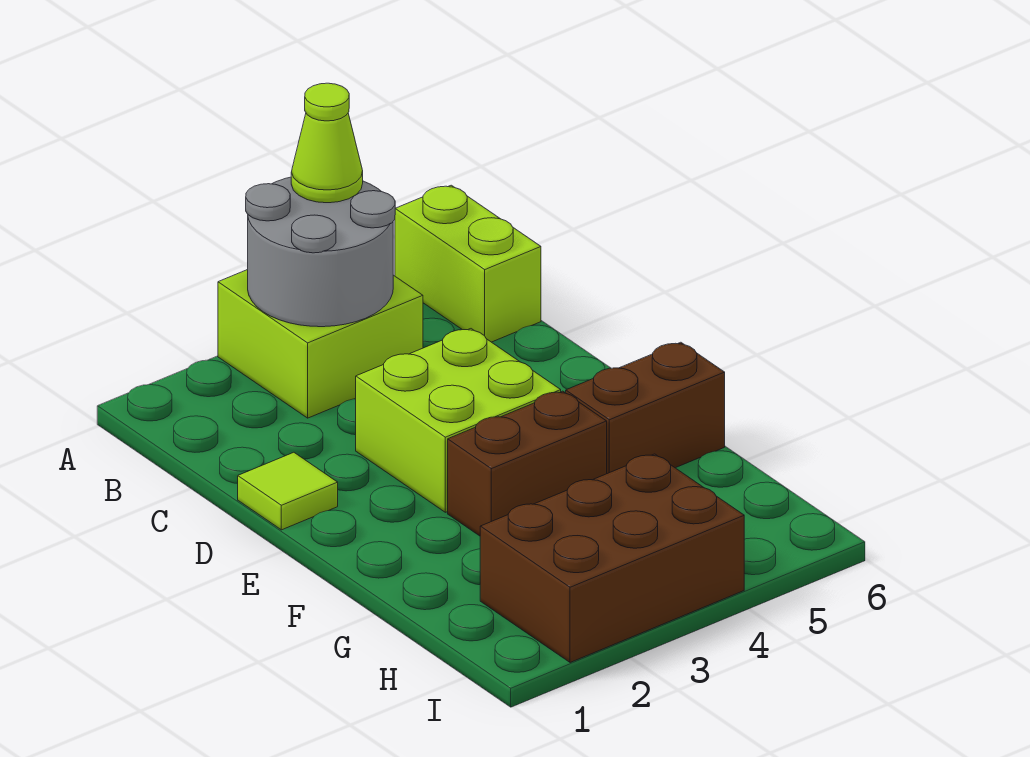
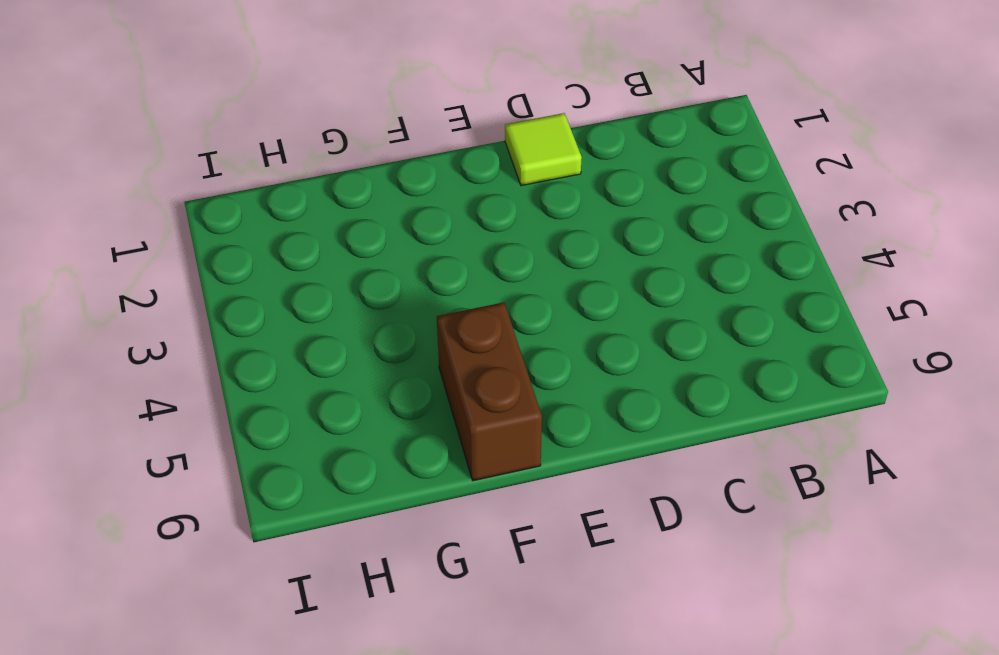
none -> lime 2x2 brick [218,270,423,418]
none -> lime 1x2 brick [395,185,541,342]

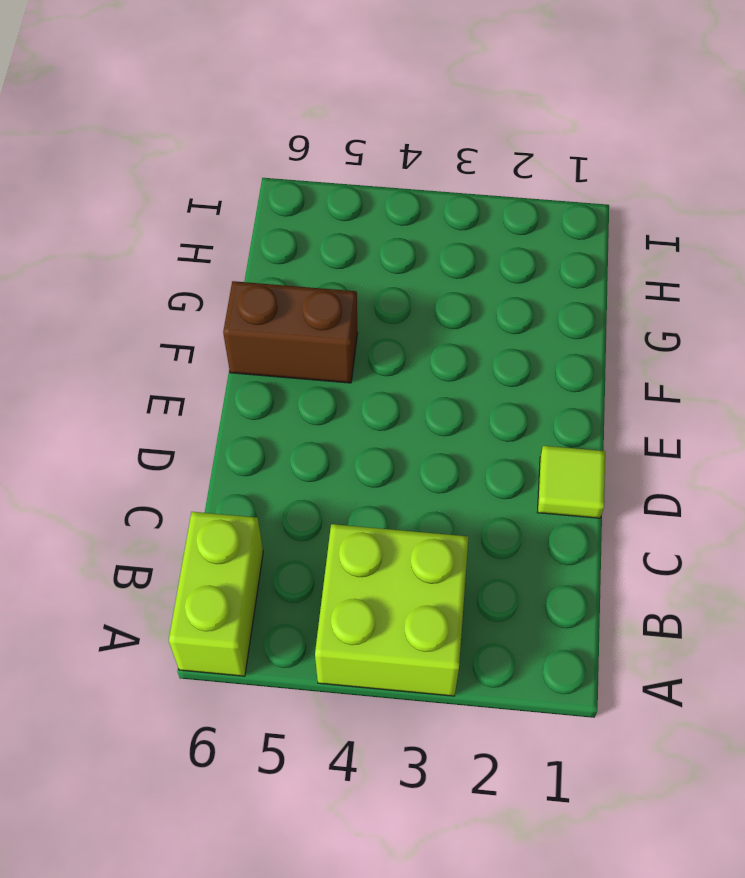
none -> lime 2x2 brick [356,329,561,512]
none -> brown 1x2 brick [448,391,607,536]

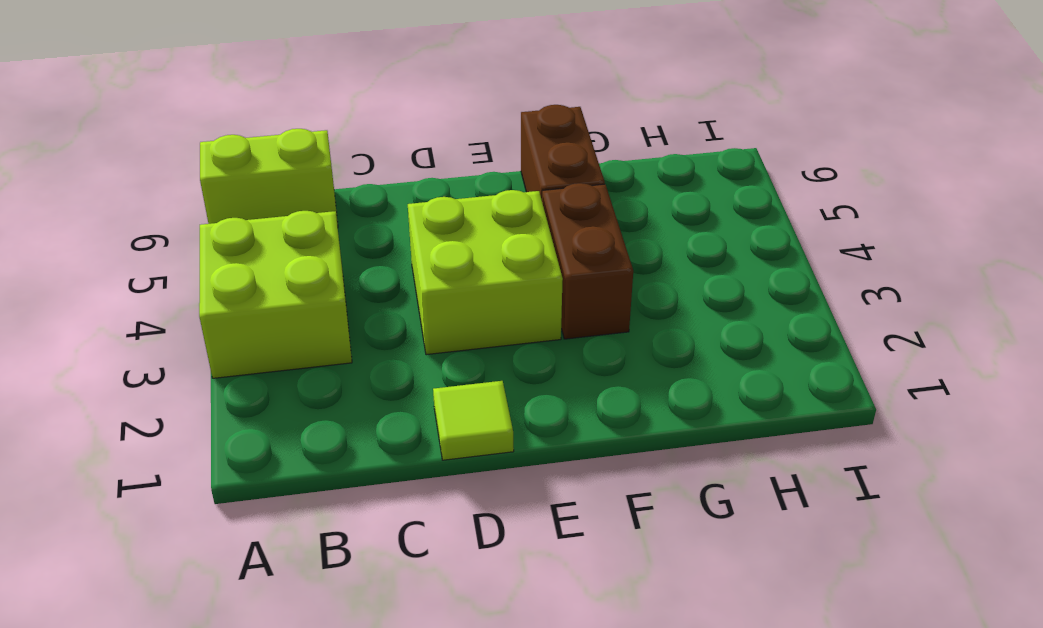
none -> brown 2x3 brick [480,454,744,663]
none -> grey 2x2 round brick [246,177,395,327]

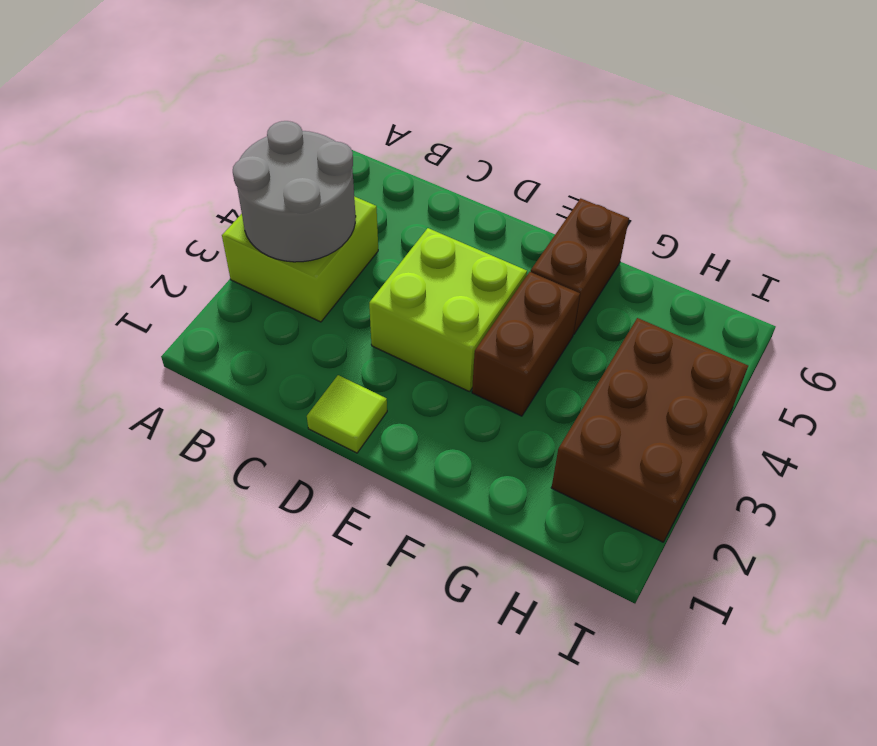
none -> lime 1x2 brick [395,185,541,342]
none -> lime 1x1 cone [291,83,363,203]

